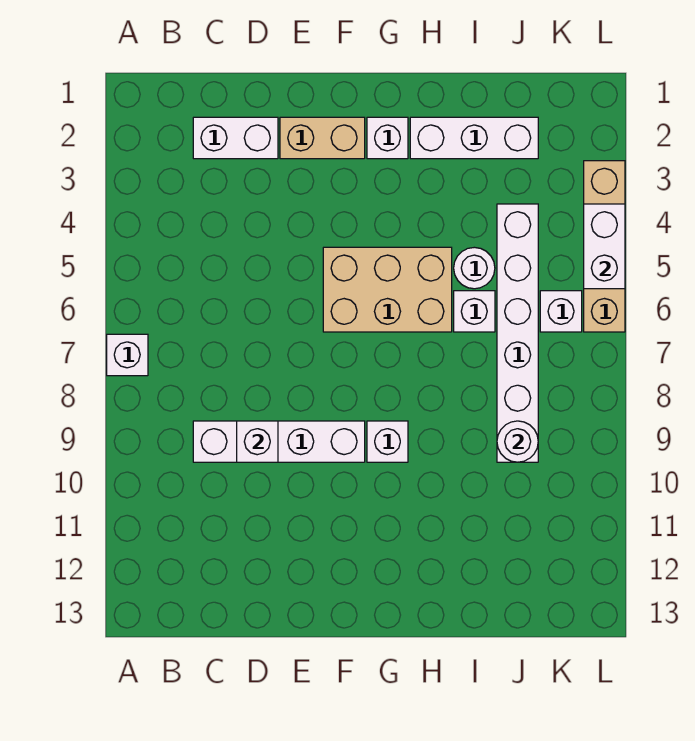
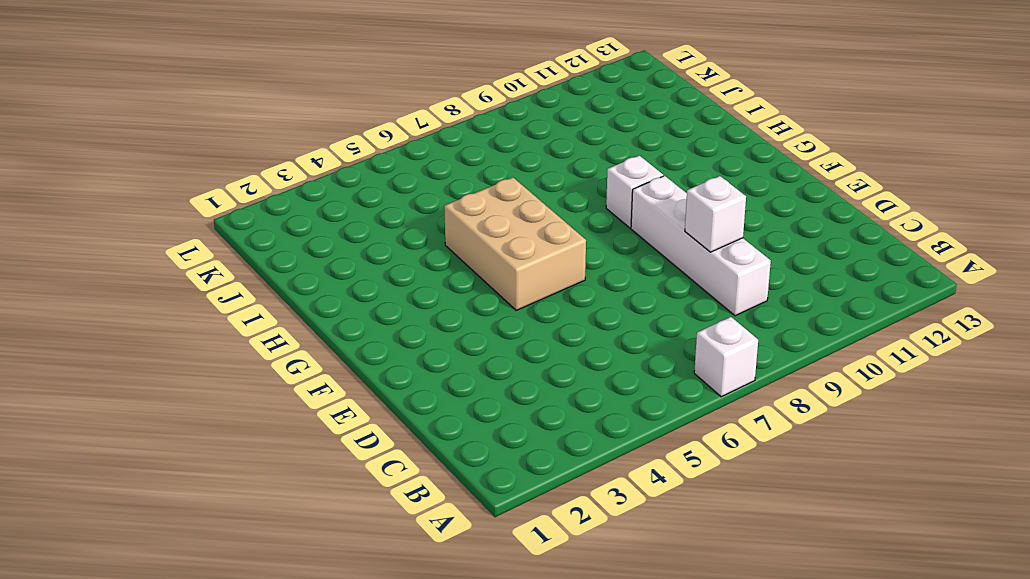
none -> white 1x2 brick [193,117,278,159]
none -> tan 1x2 brick [280,117,365,159]
none -> white 1x1 brick [367,117,408,159]

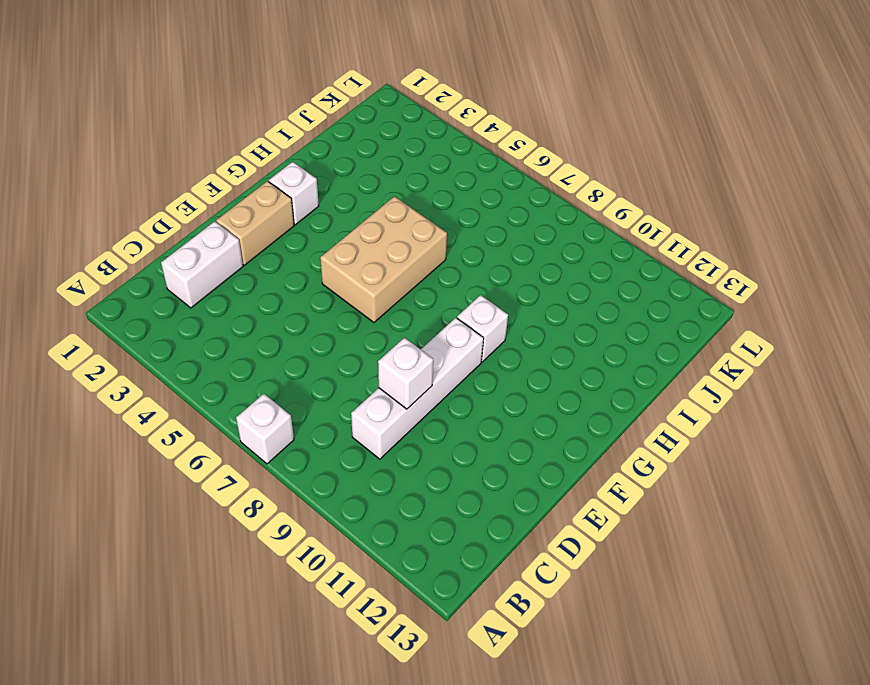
none -> white 1x3 brick [410,117,538,159]
none -> white 1x1 round brick [454,247,495,289]
none -> white 1x1 brick [454,291,495,332]

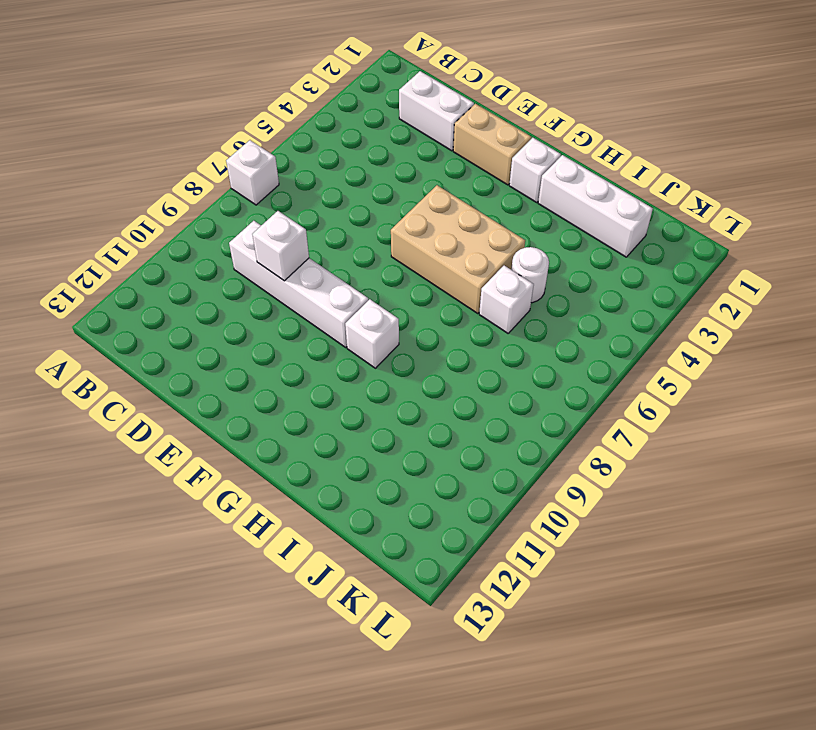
none -> white 1x6 brick [497,204,538,462]
none -> white 1x1 brick [540,291,582,332]
none -> tan 1x4 brick [584,161,625,332]

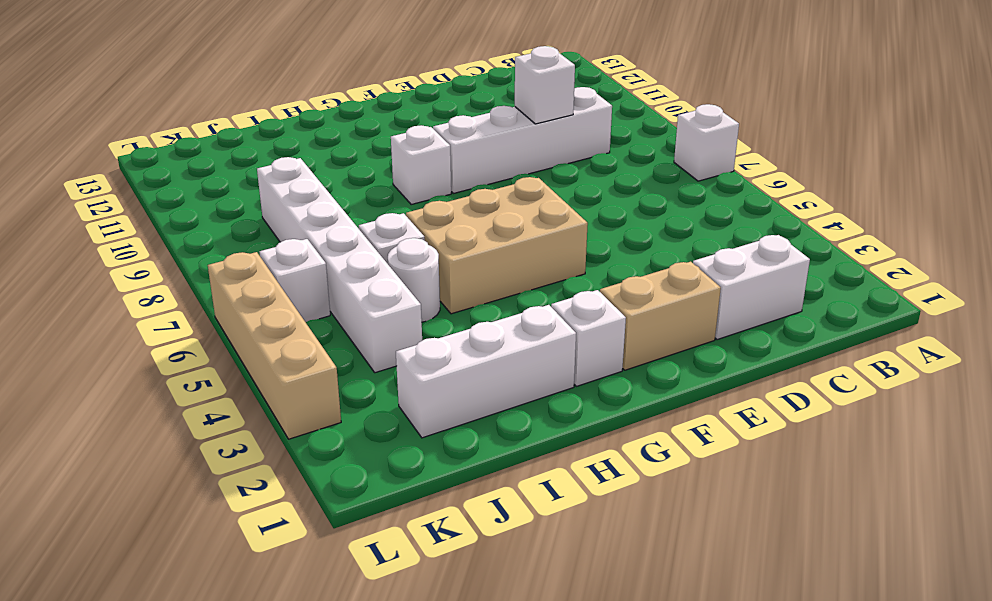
none -> white 1x1 round brick [497,421,538,462]
none -> white 1x2 brick [584,204,625,289]

